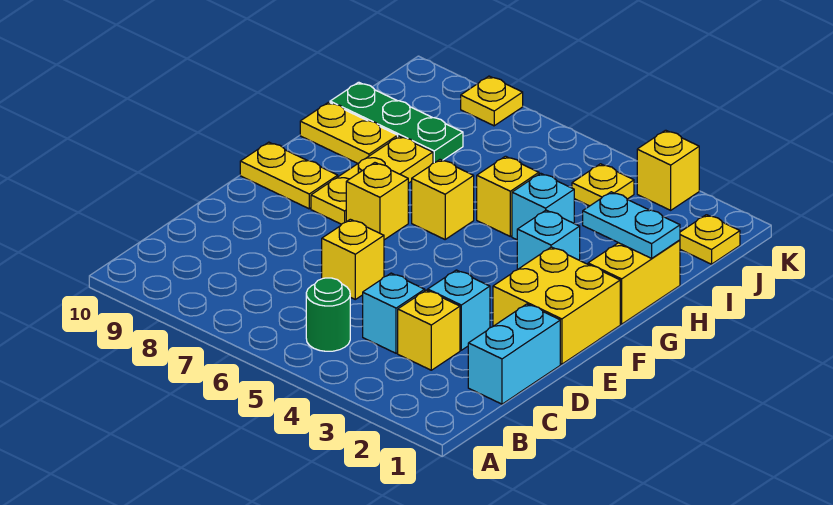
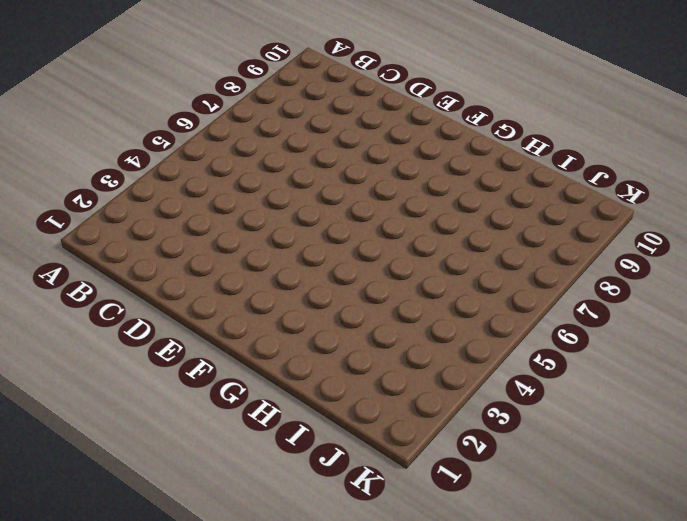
none -> green 1x1 round brick [306,278,350,351]
none -> cyan 1x2 brick [468,304,560,404]
none -> yellow 1x1 brick [398,290,460,370]

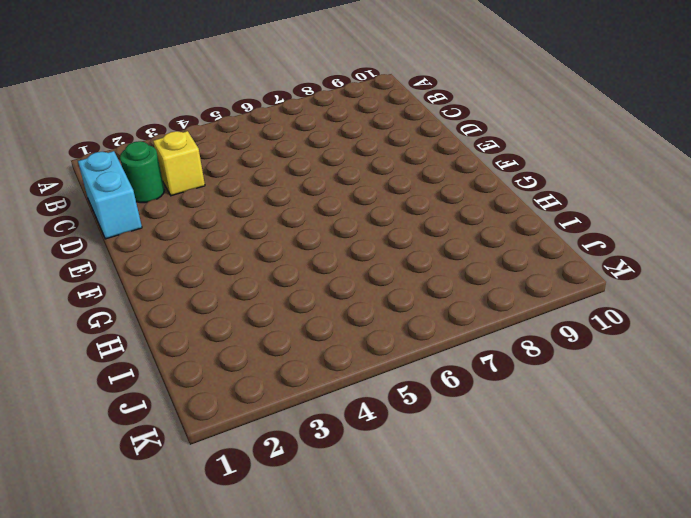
green 1x1 round brick [120,141,165,203] -> green 1x1 round brick moved to [306,278,350,351]
none -> cyan 1x1 brick [363,273,425,353]
none -> cyan 1x1 brick [428,270,490,350]
none -> yellow 1x1 brick [322,219,384,299]

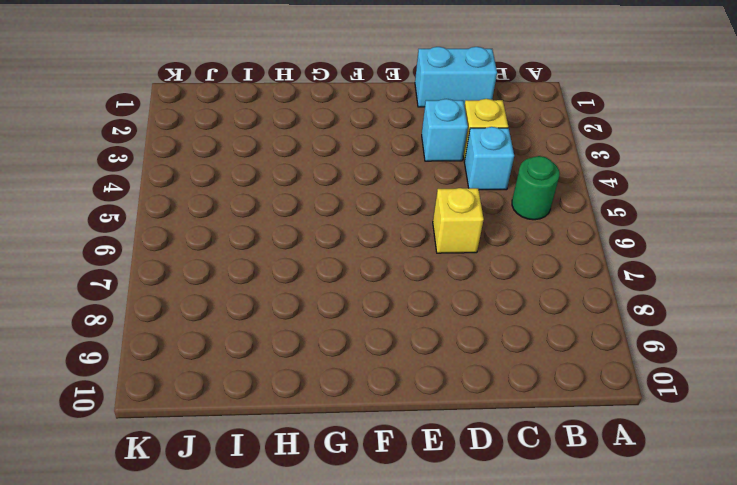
none -> yellow 2x2 brick [493,247,620,364]
none -> yellow 1x1 brick [346,163,408,240]
none -> yellow 1x3 plate [311,136,433,224]

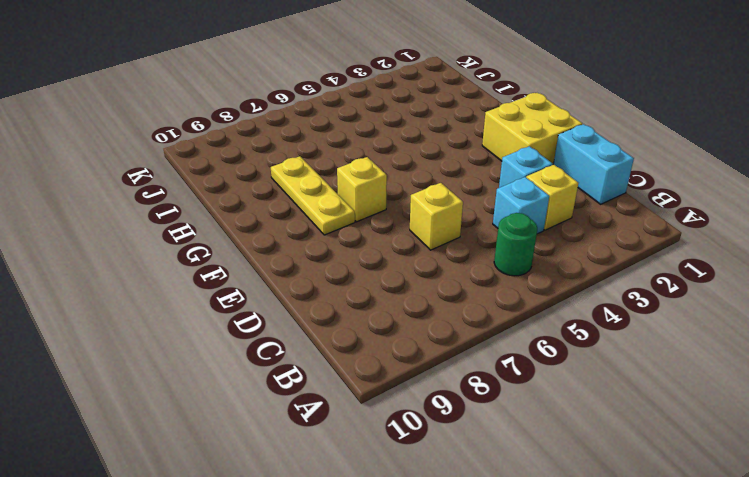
none -> yellow 1x2 plate [240,142,338,209]
none -> yellow 1x2 brick [588,240,680,324]
none -> cyan 1x1 brick [517,210,580,270]

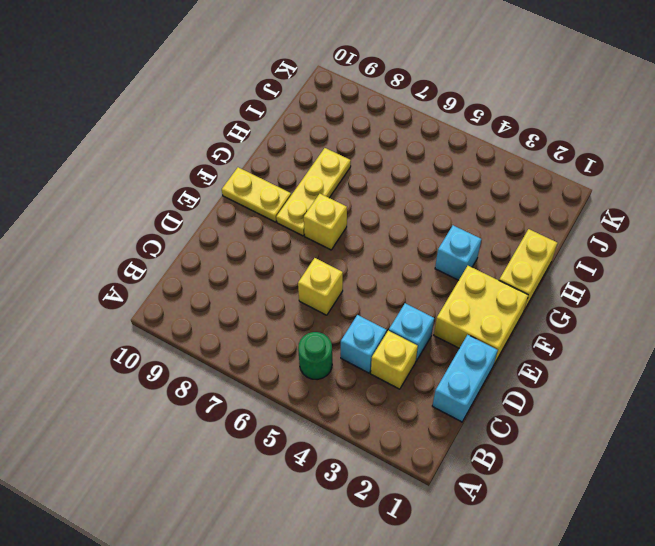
none -> yellow 1x1 brick [412,160,474,239]
none -> cyan 1x1 brick [512,173,574,240]
none -> yellow 1x1 brick [477,156,539,236]

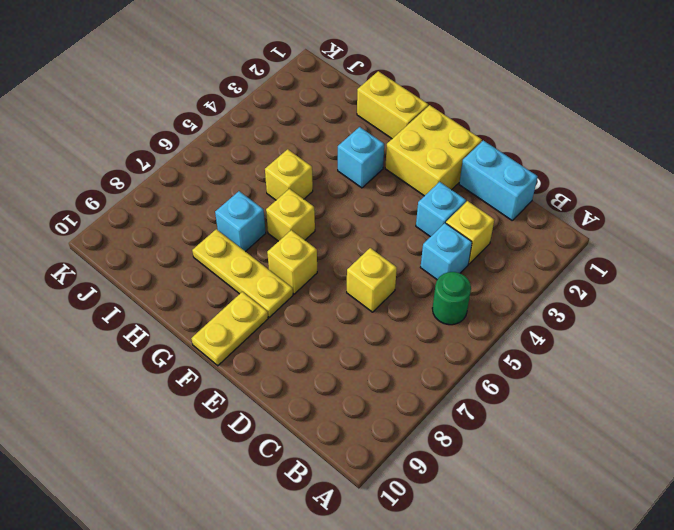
cyan 1x1 brick [215,191,266,252] -> cyan 1x1 brick moved to [512,173,574,240]
none -> yellow 1x2 plate [300,102,398,163]
none -> green 1x3 plate [330,82,463,163]
none -> yellow 1x1 plate [680,215,740,264]

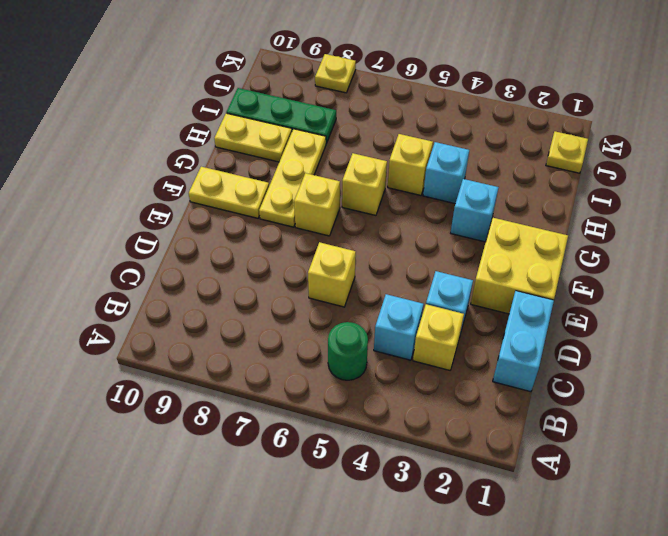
none -> yellow 1x2 brick [588,240,680,324]
none -> yellow 1x1 plate [572,164,634,206]
none -> yellow 1x1 brick [637,130,699,210]

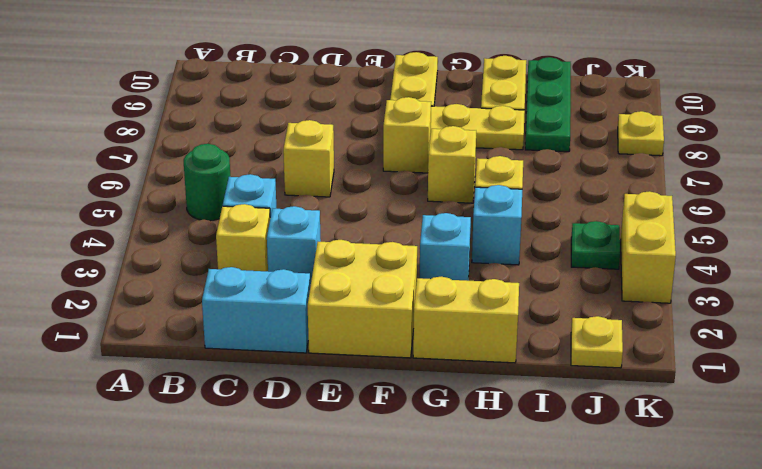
green 1x1 plate [571,221,620,269] -> yellow 1x1 plate [572,164,634,206]
yellow 1x2 brick [621,191,676,303] -> yellow 1x1 brick [637,130,699,210]
none -> cyan 1x2 plate [583,192,680,258]

